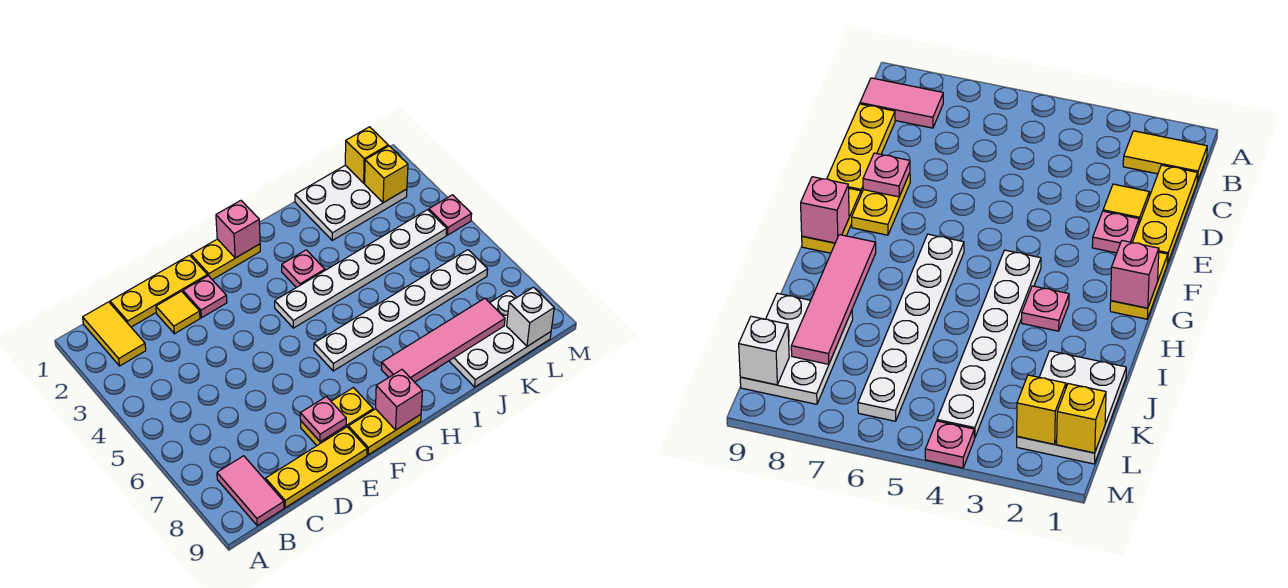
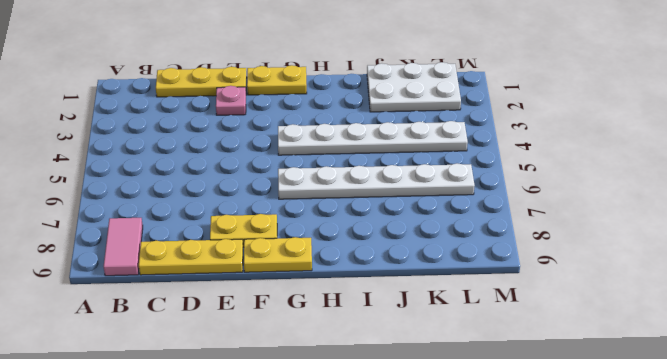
none -> yellow 1x2 tile [83,302,146,366]
none -> yellow 1x1 tile [156,291,200,334]
none -> pink 1x1 plate [282,250,325,288]

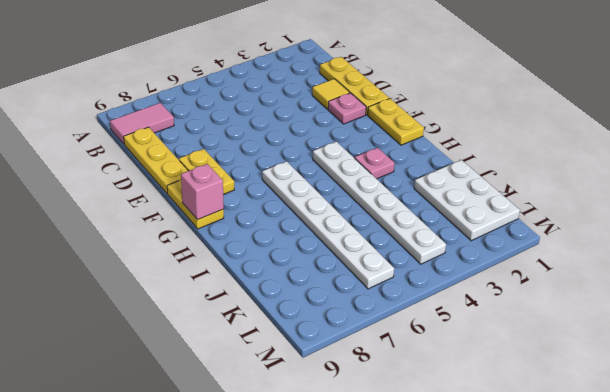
none -> yellow 1x2 tile [83,302,146,366]
none -> white 2x3 plate [449,291,551,387]
none -> pink 1x1 plate [429,195,472,235]

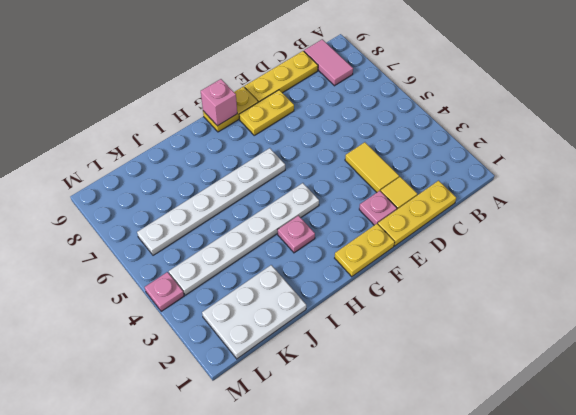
yellow 1x2 tile [345,142,399,192] -> yellow 1x2 tile moved to [83,302,146,366]
none -> white 2x3 plate [449,291,551,387]
none -> pink 1x1 plate [300,397,346,442]
none -> pink 1x1 brick [216,201,260,258]

